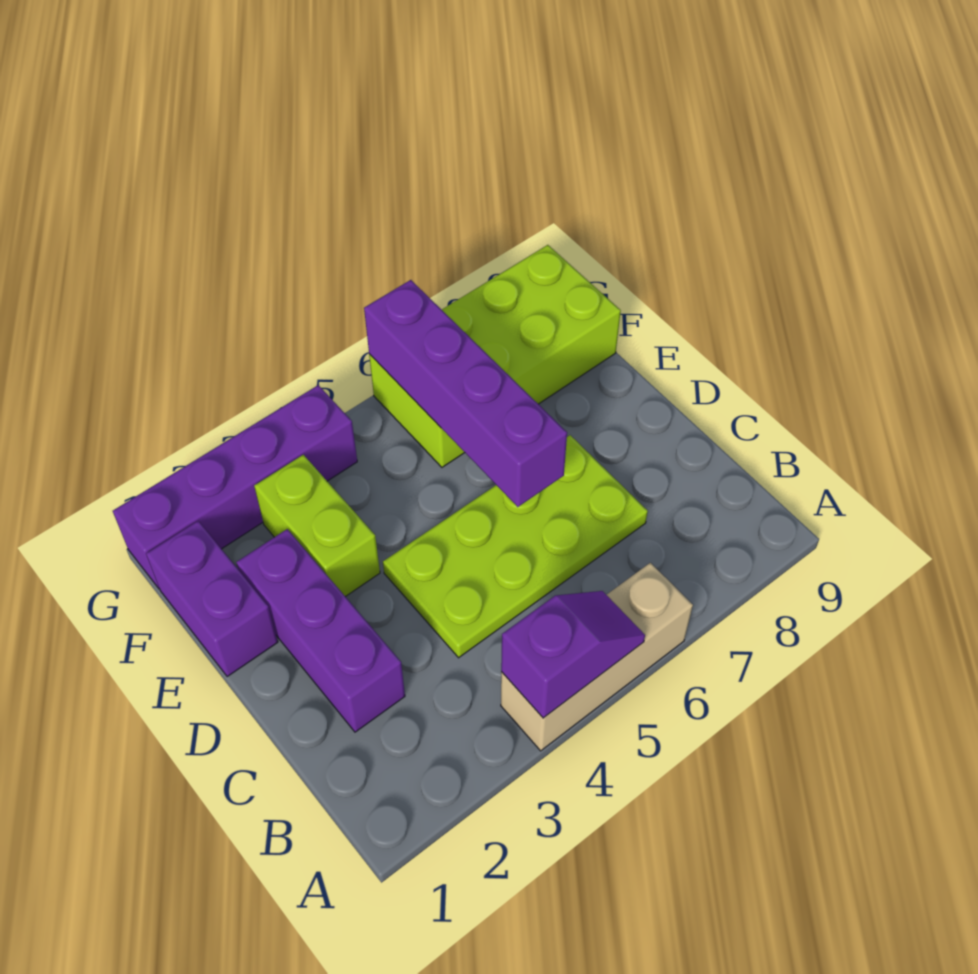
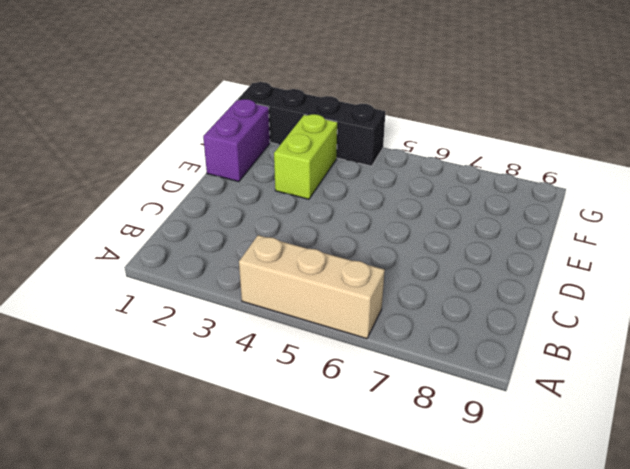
black 1x4 brick [238,82,386,166] -> purple 1x4 brick [113,385,357,589]
none -> purple 1x3 brick [236,529,405,732]
none -> lime 2x4 plate [383,435,648,658]

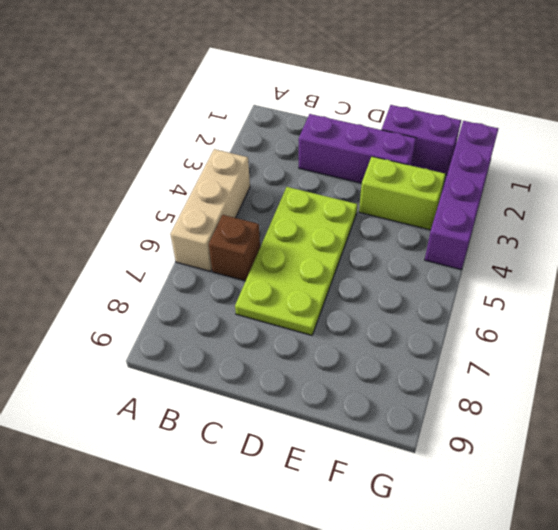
brown 1x1 brick [209,215,260,281] -> none
none -> lime 2x4 brick [369,245,621,467]
none -> purple 1x2 slope [501,591,645,718]

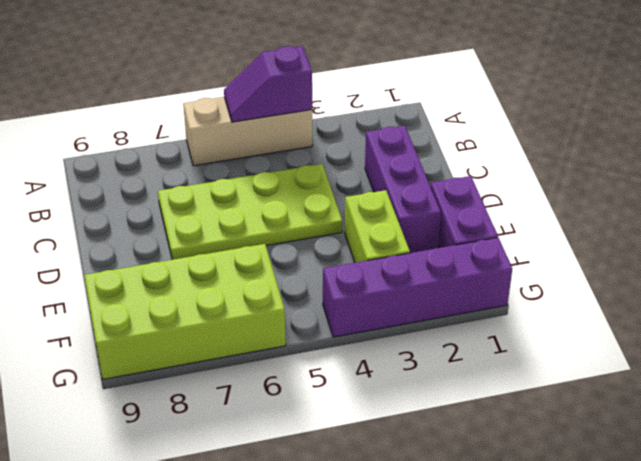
none -> purple 1x4 brick [364,280,567,507]

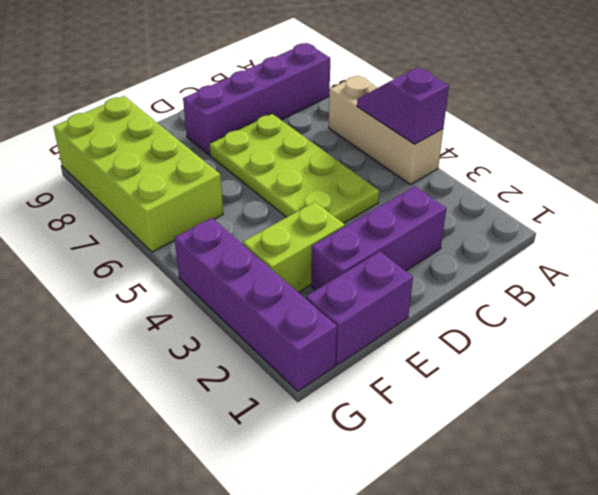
purple 1x4 brick [183,43,330,155] -> purple 1x4 brick moved to [364,280,567,507]

